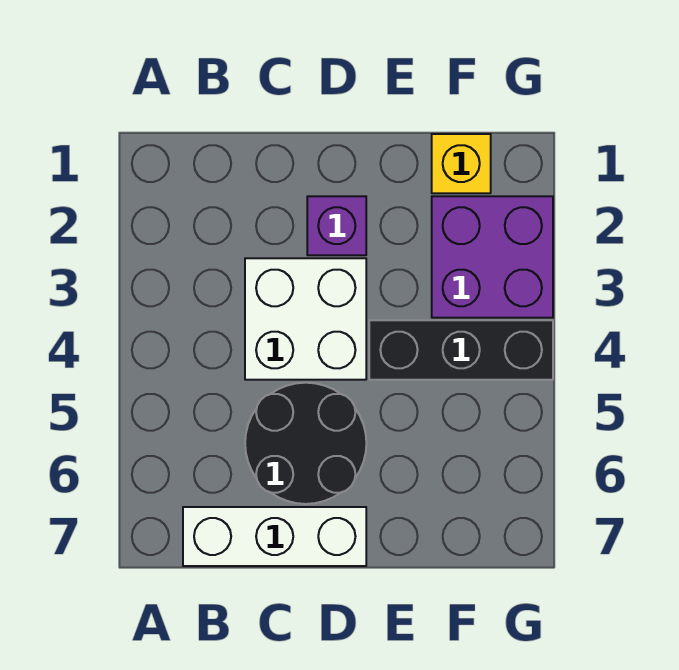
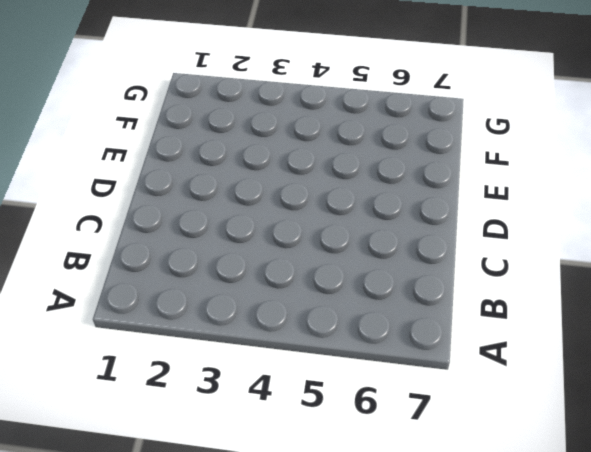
none -> white 1x3 brick [183,507,366,566]
none -> white 2x2 brick [245,258,366,380]

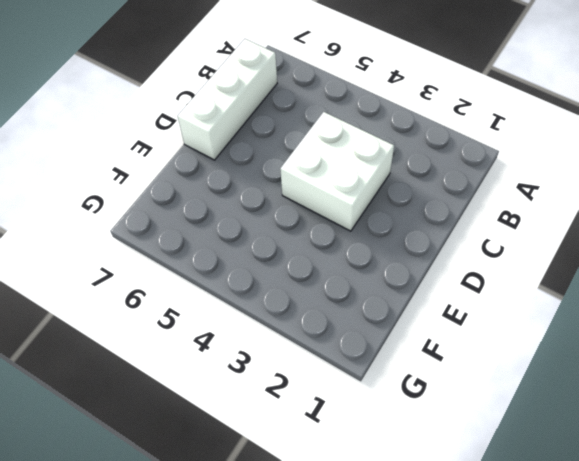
none -> black 2x2 round brick [245,383,366,504]
none -> purple 1x1 brick [307,196,366,255]

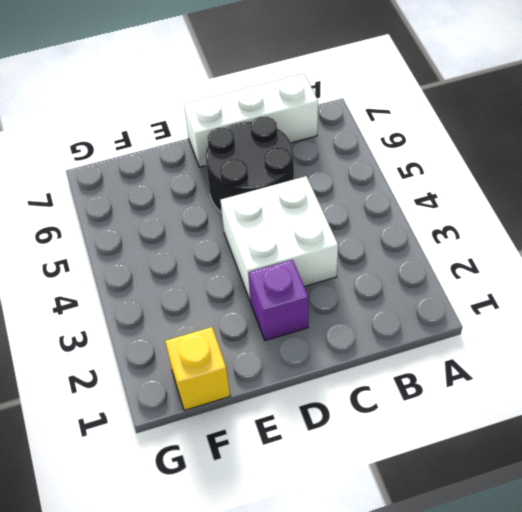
none -> black 1x3 brick [369,320,553,380]
none -> purple 2x2 brick [432,196,553,318]

